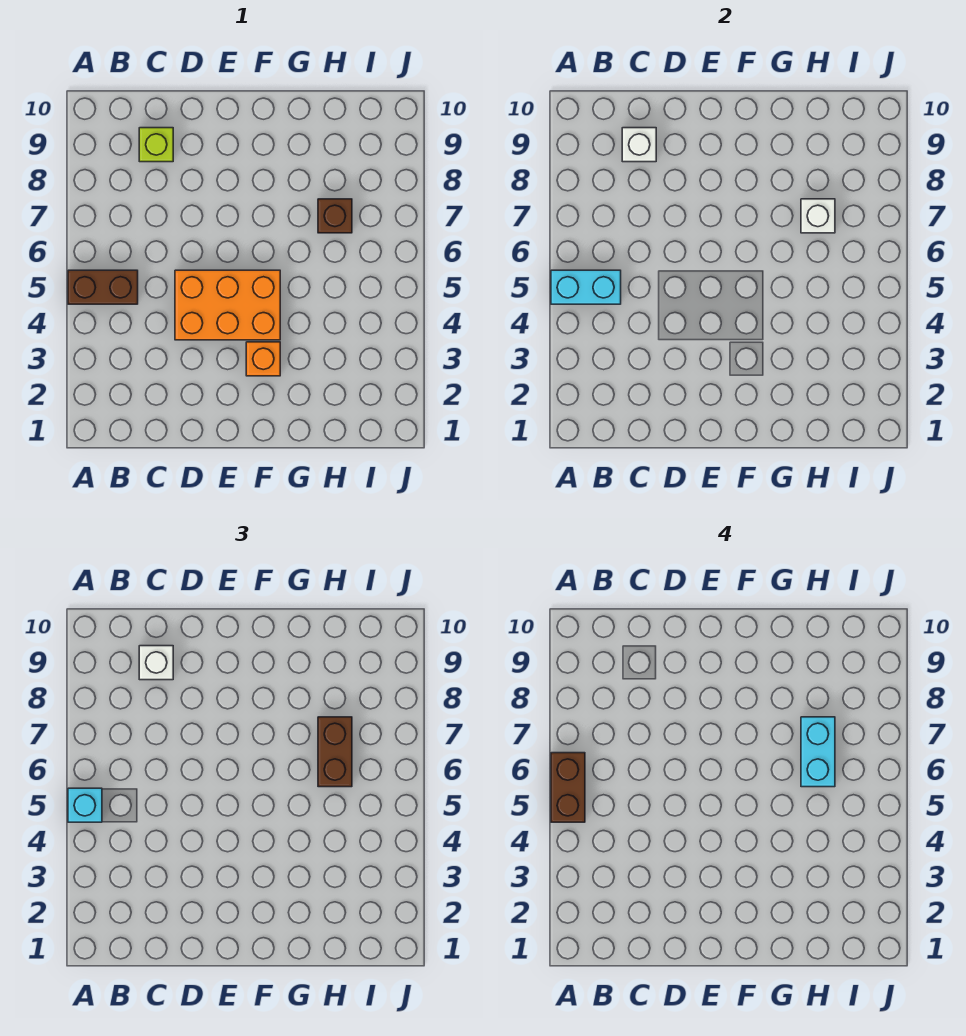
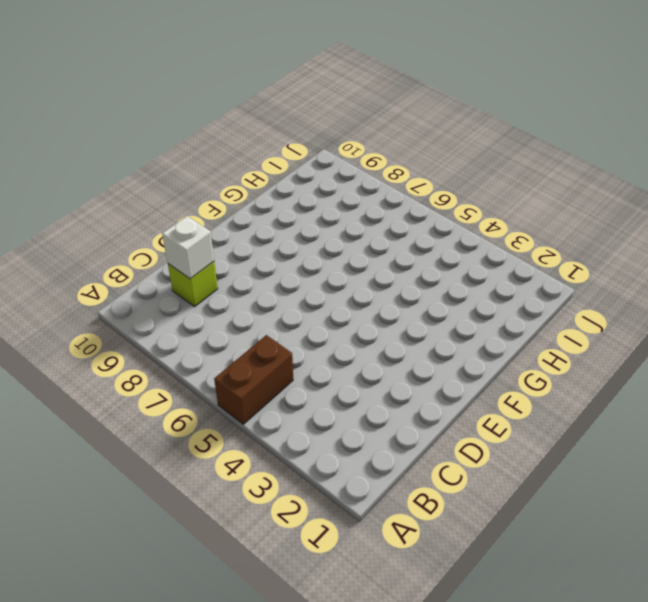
none -> orange 2x3 brick [175,270,280,340]
none -> orange 1x1 brick [246,342,280,376]
none -> brown 1x1 brick [318,199,352,233]

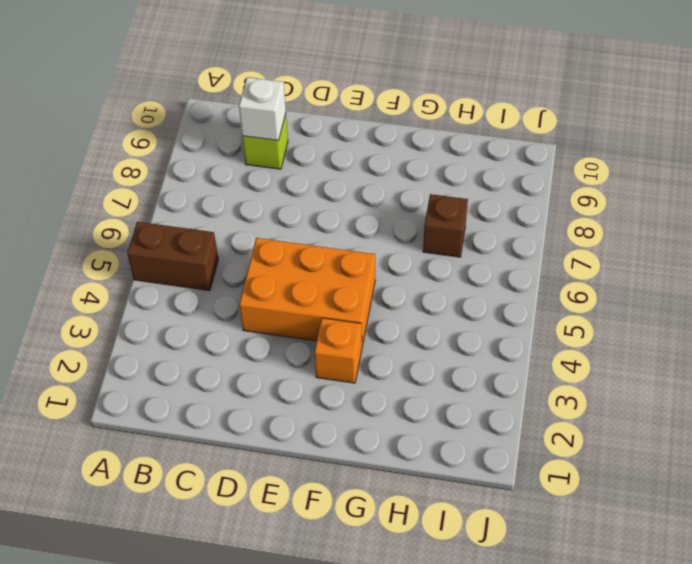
none -> cyan 1x2 brick [551,270,621,304]
none -> white 1x1 brick [801,199,835,233]
none -> cyan 1x1 brick [68,788,102,822]

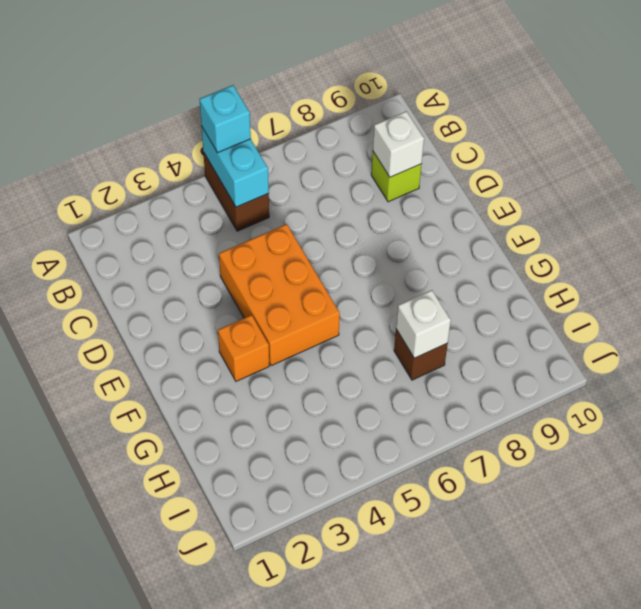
none -> white 1x1 brick [139,646,173,680]
none -> brown 1x2 brick [318,717,352,787]
none -> brown 1x2 brick [551,753,585,822]

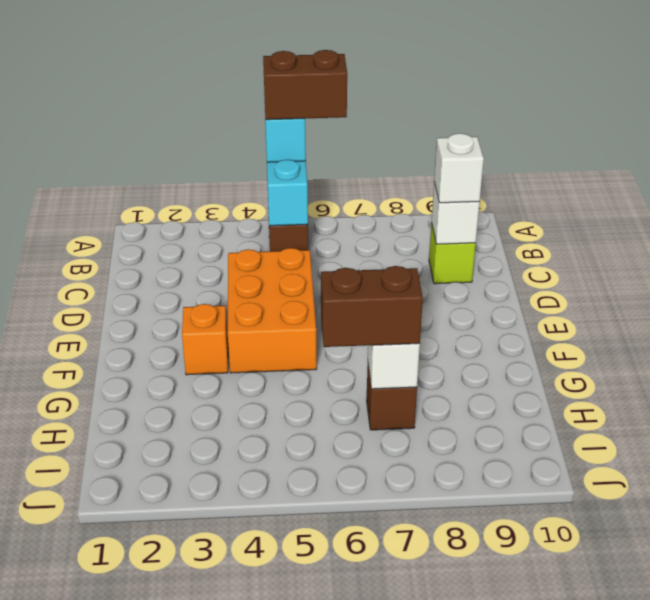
none -> cyan 1x2 brick [801,717,835,787]

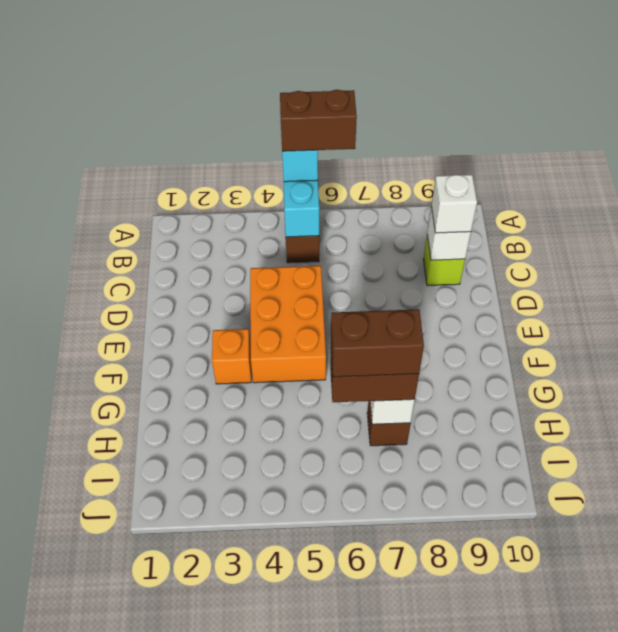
brown 1x2 brick [331,309,424,377] -> cyan 1x2 brick [801,717,835,787]

